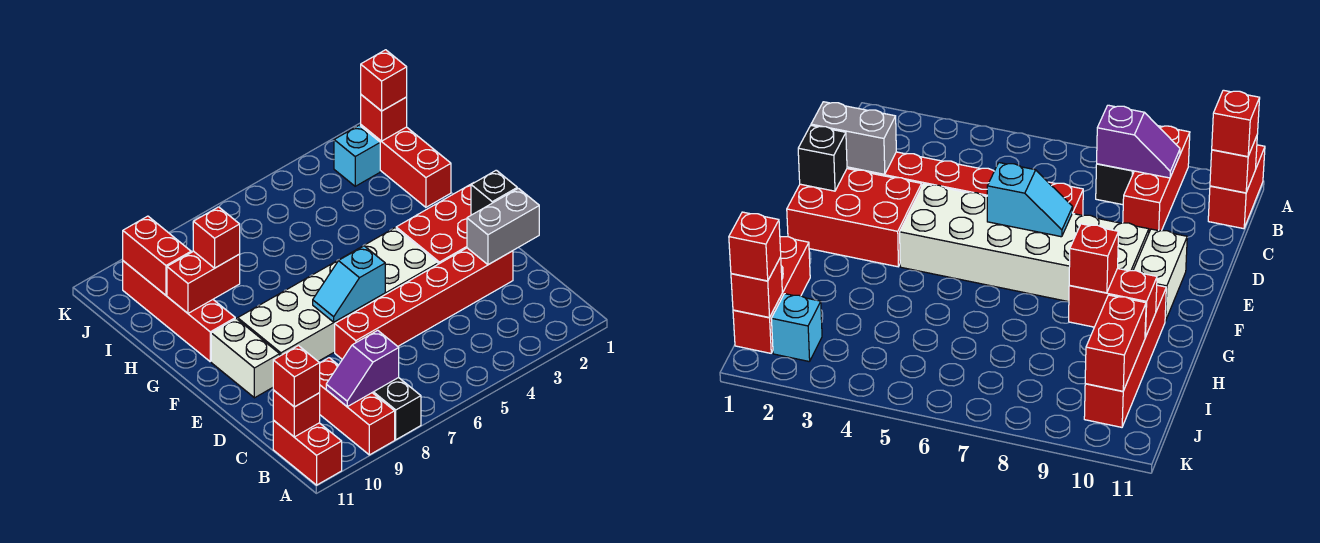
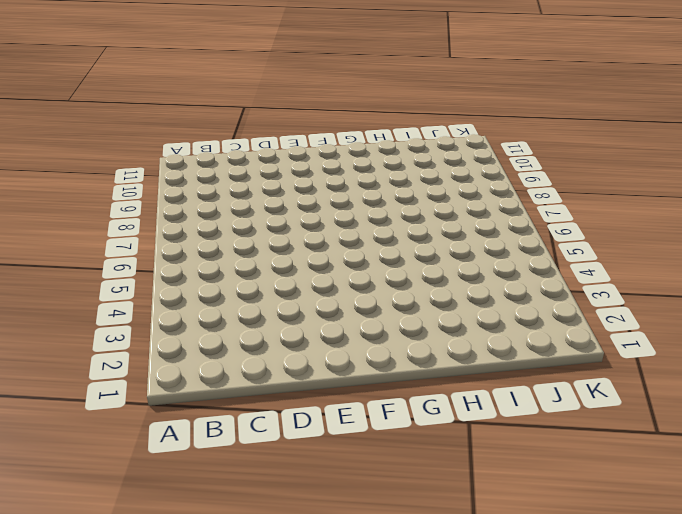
none -> black 1x2 brick [372,378,421,440]
none -> red 1x3 brick [320,358,395,455]
none -> red 1x2 brick [273,420,342,485]

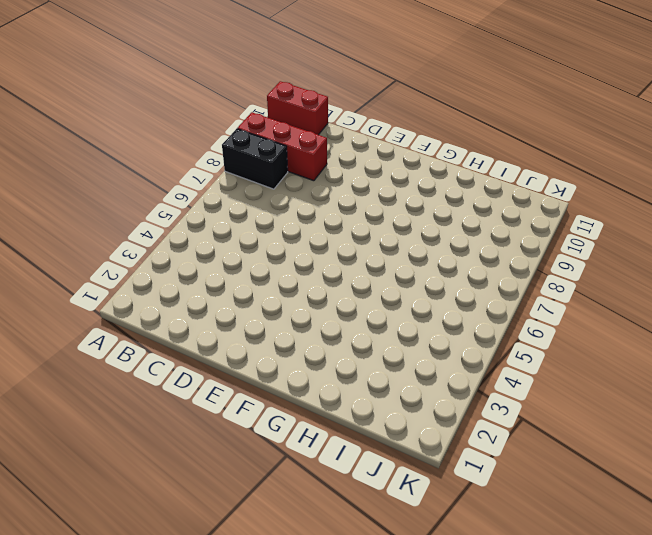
none -> red 1x6 brick [335,248,513,359]
none -> red 2x3 brick [396,183,473,264]
none -> white 2x6 brick [238,228,438,361]

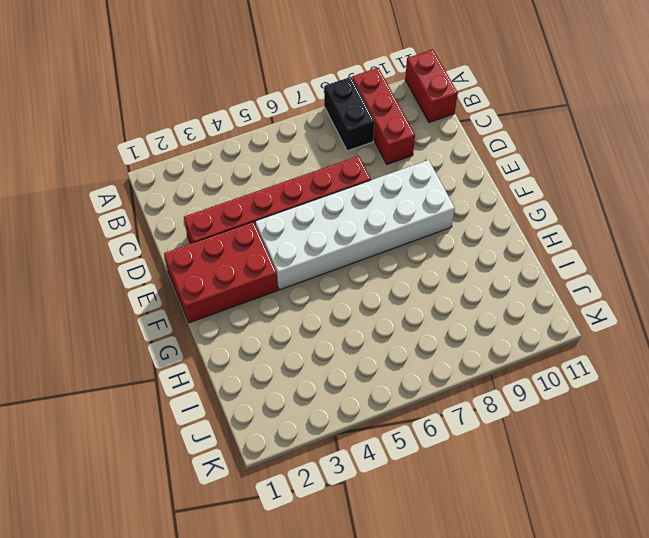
none -> white 1x2 brick [211,319,280,398]
none -> red 1x4 brick [123,261,235,361]
none -> red 1x3 brick [361,125,451,207]

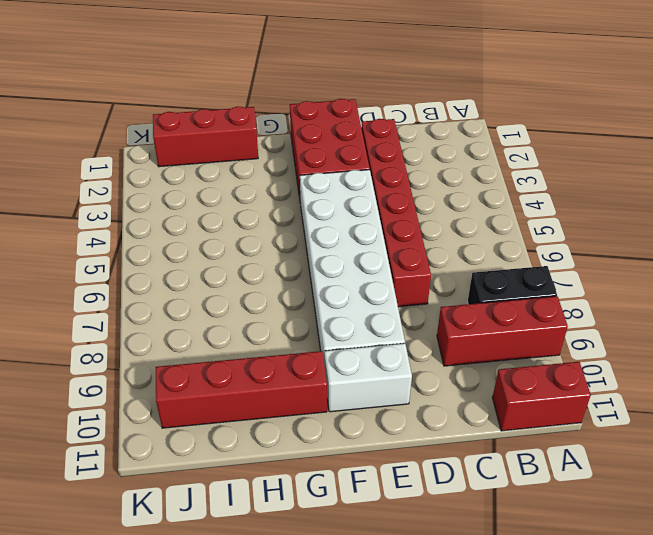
none -> cyan 1x1 brick [334,125,380,186]
none -> purple 1x2 slope [326,330,399,407]
none -> red 1x1 brick [273,390,320,437]

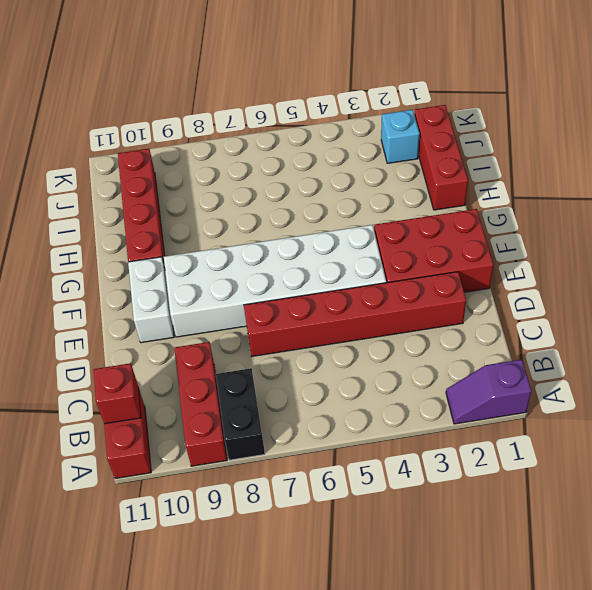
purple 1x2 slope [446,359,532,424] -> purple 1x2 slope moved to [326,330,399,407]
none -> grey 1x2 brick [467,188,539,265]
none -> black 1x1 brick [471,170,517,215]
none -> cyan 1x2 slope [313,246,385,322]

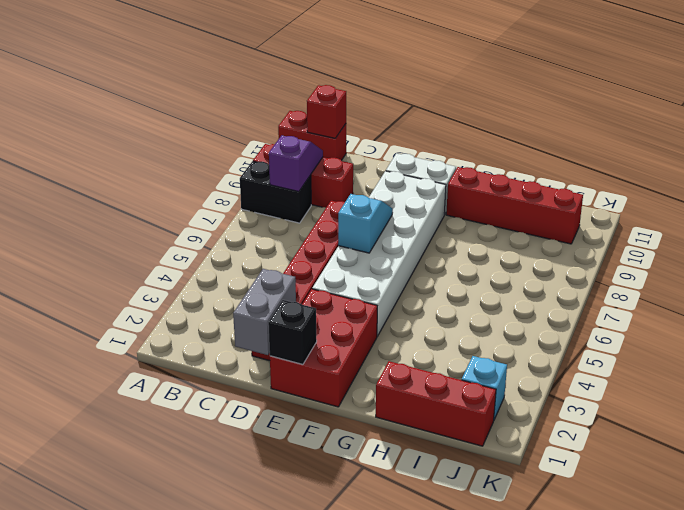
none -> red 1x2 brick [167,251,240,313]
none -> red 1x2 brick [123,216,191,295]
none -> red 1x1 brick [361,95,407,141]

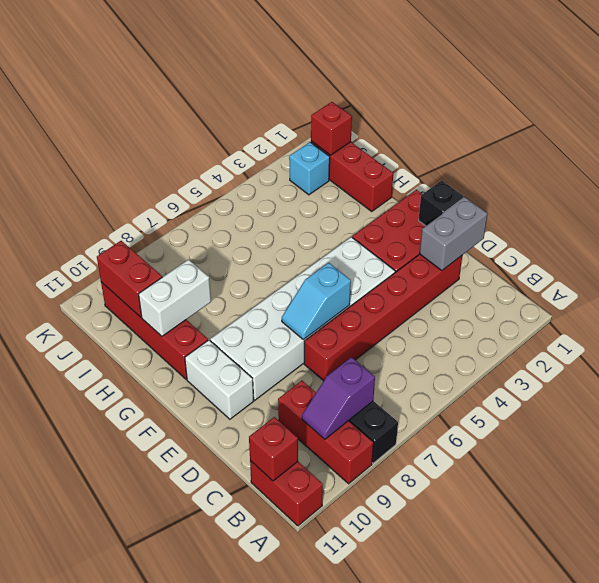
white 1x2 brick [139,260,211,336] -> red 1x2 brick [167,251,240,313]
none -> red 1x1 brick [273,346,320,407]
none -> red 1x1 brick [193,207,240,268]
none -> red 1x1 brick [361,50,407,111]

